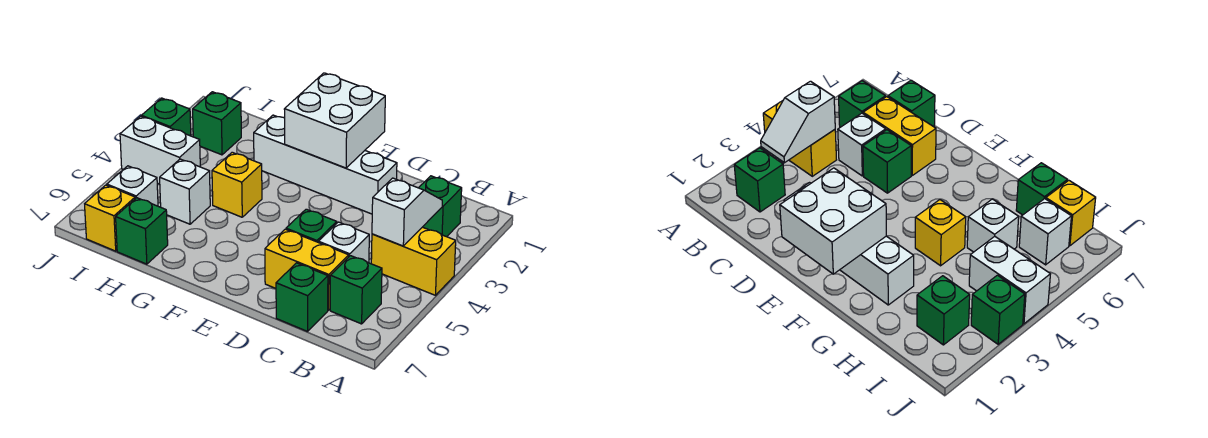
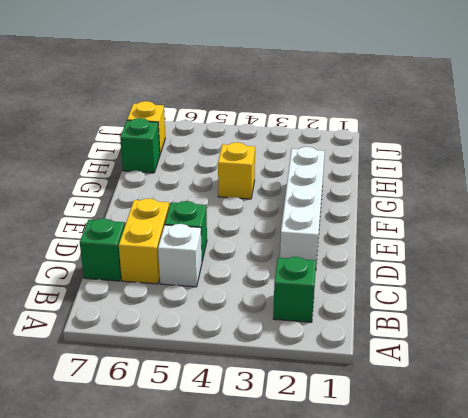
none -> yellow 1x2 brick [371,227,456,295]
none -> green 1x1 brick [330,256,382,324]
none -> white 1x1 brick [160,159,210,224]

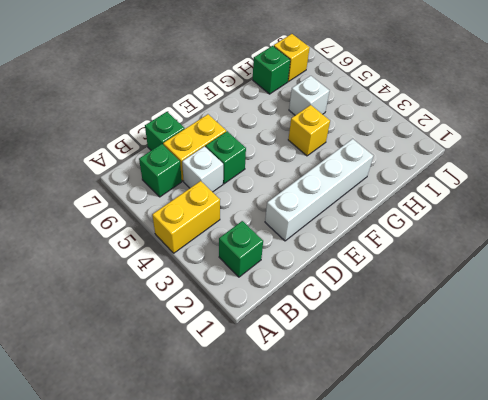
none -> green 1x1 brick [193,92,241,155]
none -> white 1x2 brick [120,116,200,184]
none -> white 1x1 brick [107,166,158,206]

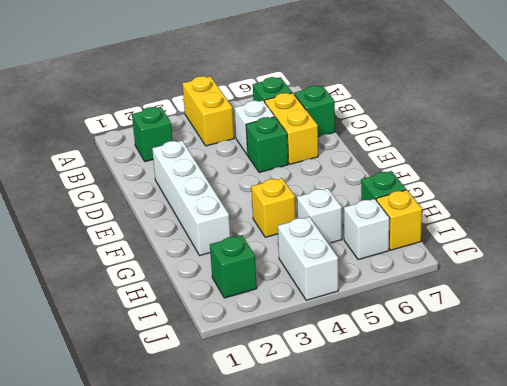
none -> green 1x1 brick [141,98,191,136]
none -> white 1x2 slope [372,178,442,246]
none -> white 2x2 brick [284,73,385,168]

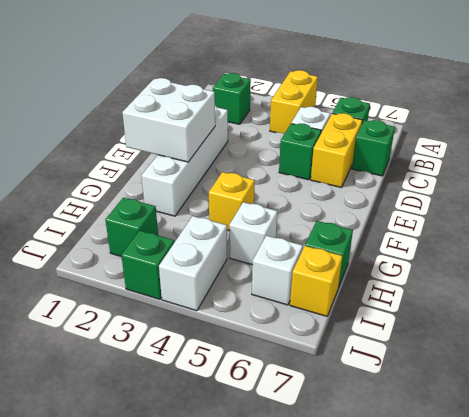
none -> white 1x2 slope [372,178,442,246]

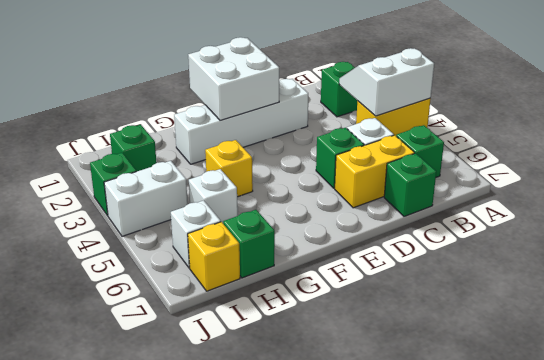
white 2x2 slope [339,48,434,116] -> white 1x2 slope [372,178,442,246]

